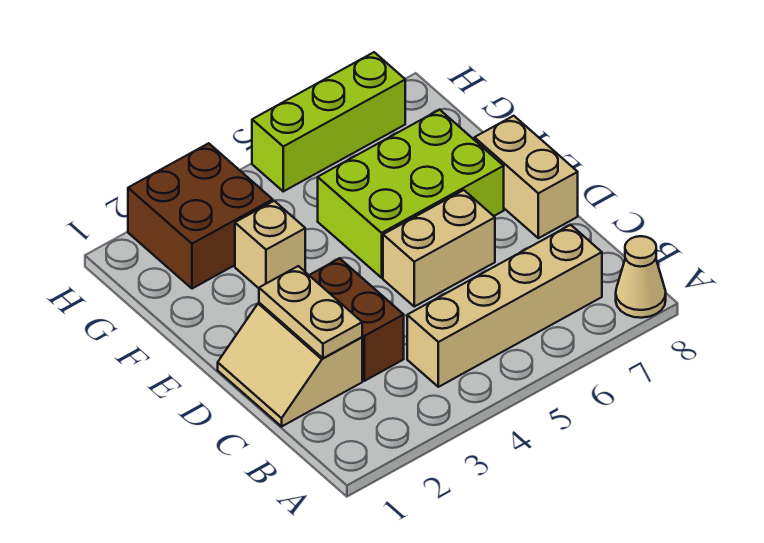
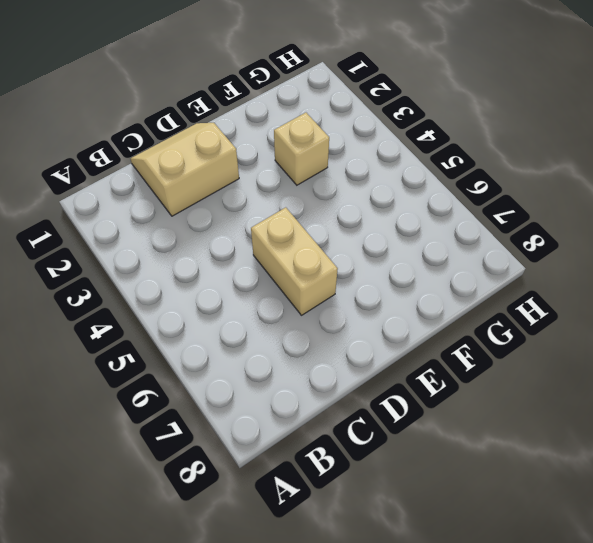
none -> tan 1x1 cone [616,236,666,318]
none -> tan 1x4 brick [407,225,602,387]

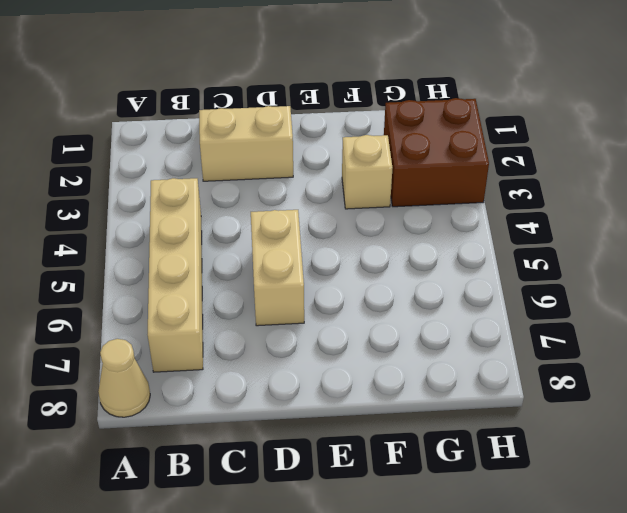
none -> brown 1x2 brick [309,258,404,381]
none -> tan 1x2 brick [474,116,578,238]

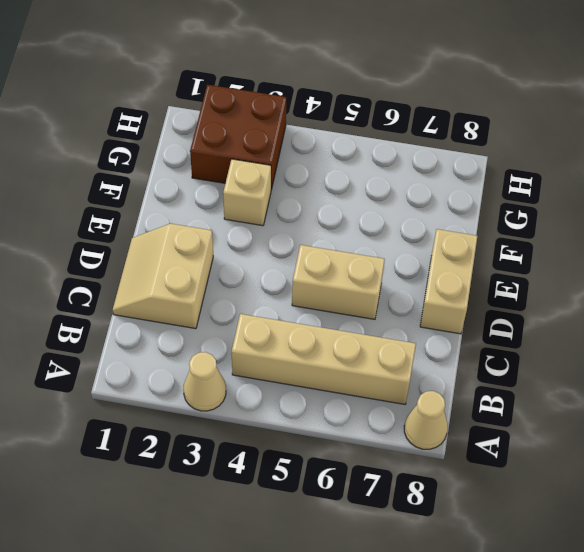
tan 1x1 cone [183,352,226,411] -> none
none -> brown 1x2 brick [309,258,404,381]
none -> lime 2x3 brick [318,110,504,278]

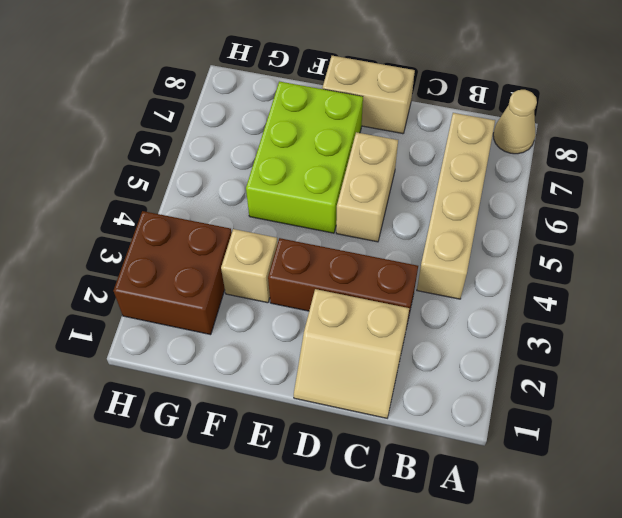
brown 1x3 brick [268,238,418,324] -> brown 1x2 brick [309,258,404,381]
none -> lime 1x3 brick [252,52,405,191]
none -> tan 1x2 plate [259,266,362,358]

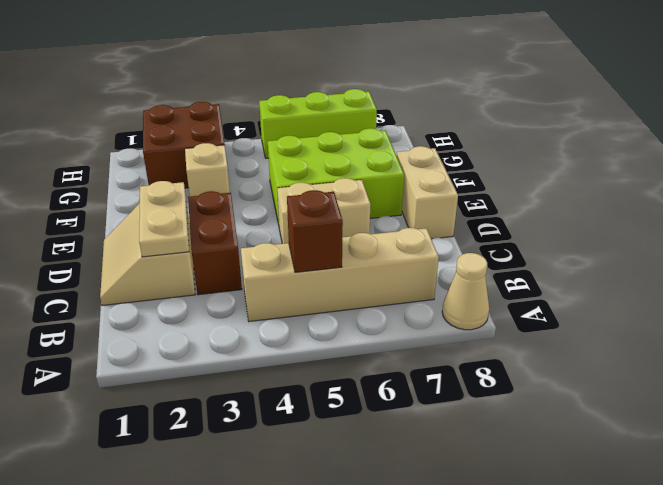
brown 1x1 brick [287,190,343,272] -> none

